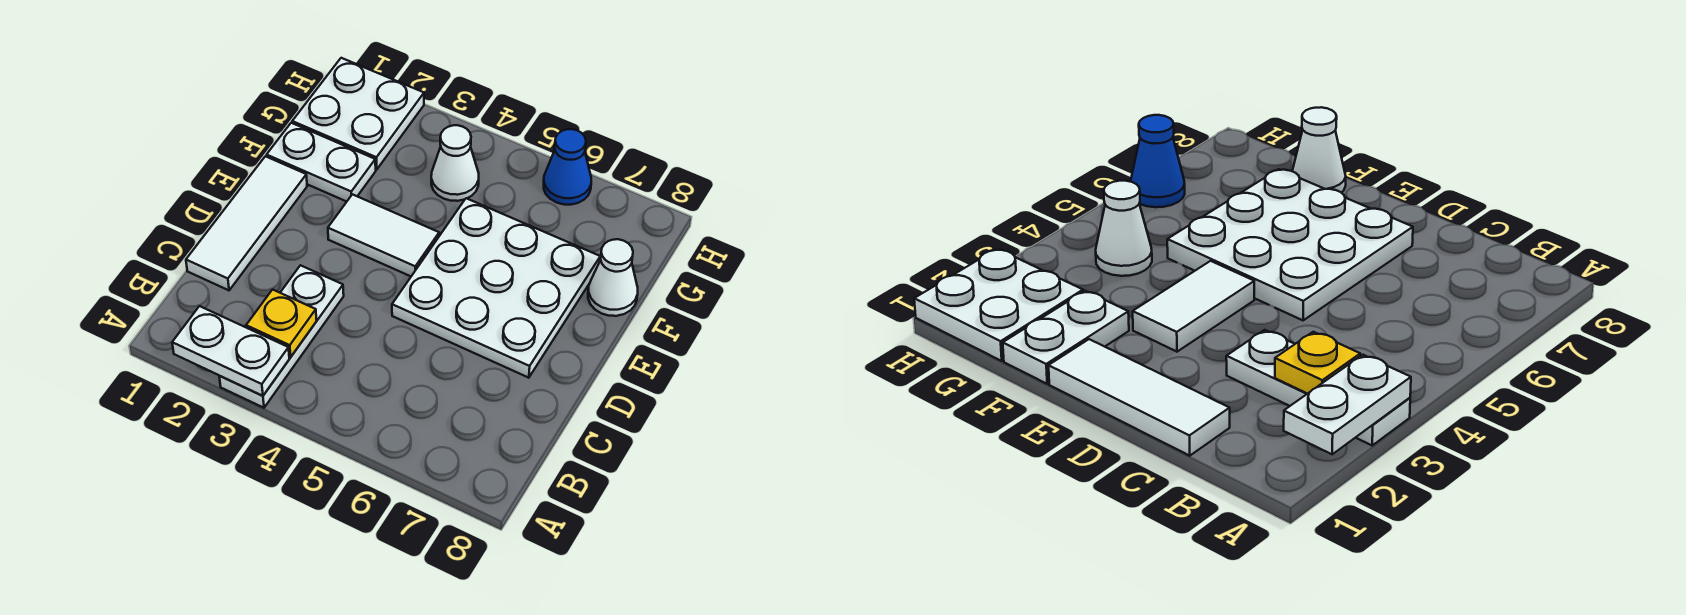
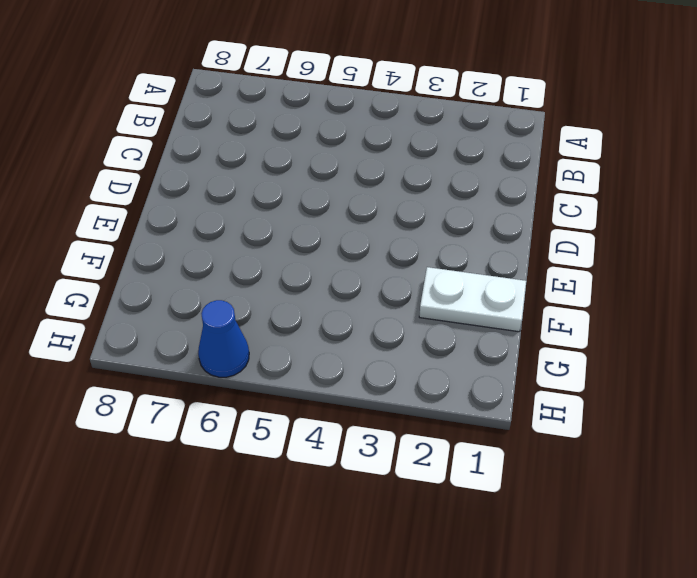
none -> white 1x3 plate [219,265,344,408]
none -> white 1x3 tile [186,156,307,290]

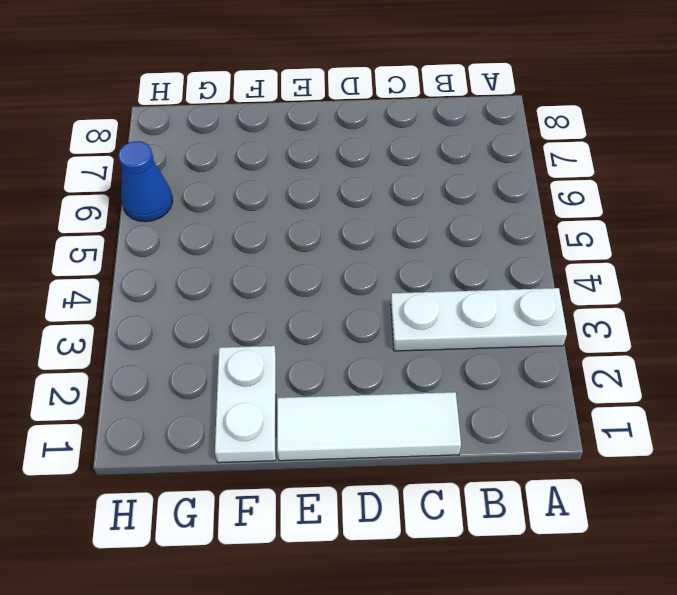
none -> white 3x3 plate [392,198,600,378]
none -> white 1x2 tile [328,194,439,276]

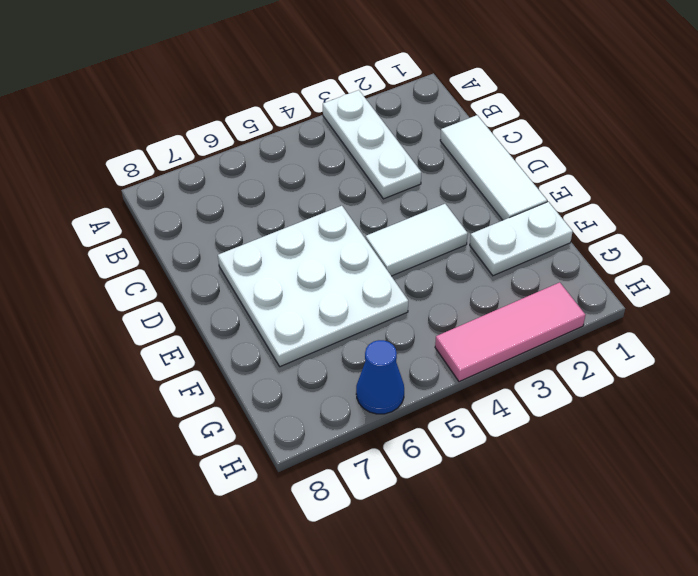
pink 1x3 tile [435,282,585,382] -> white 2x2 plate [292,58,424,169]
none -> white 1x1 cone [588,239,638,316]
none -> white 1x1 cone [431,125,479,201]

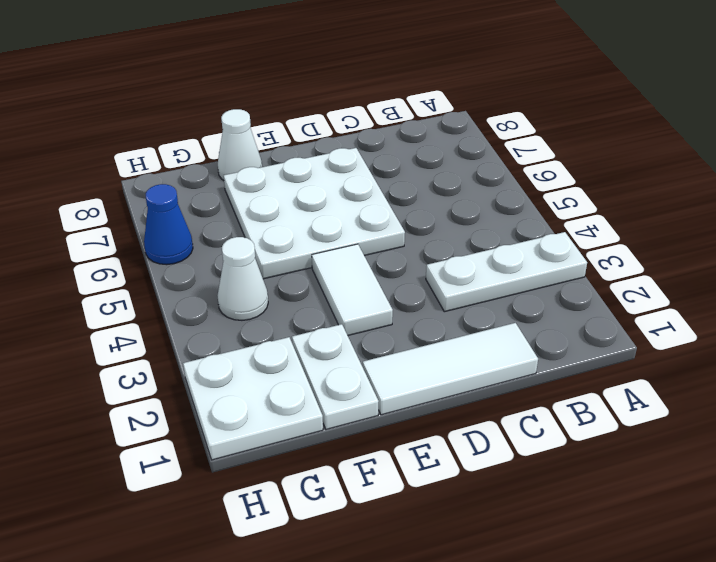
none -> white 1x2 plate [172,306,289,396]
none -> yellow 1x1 plate [246,290,317,357]

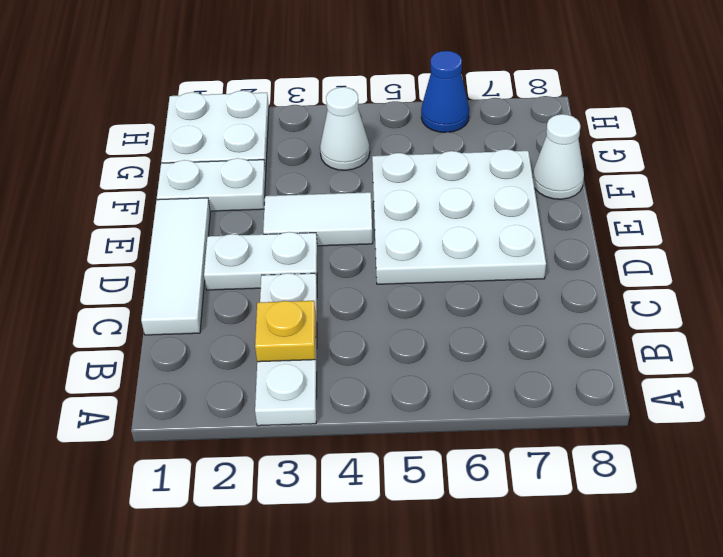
white 1x2 plate [204,232,317,290] -> white 1x2 plate moved to [172,306,289,396]

